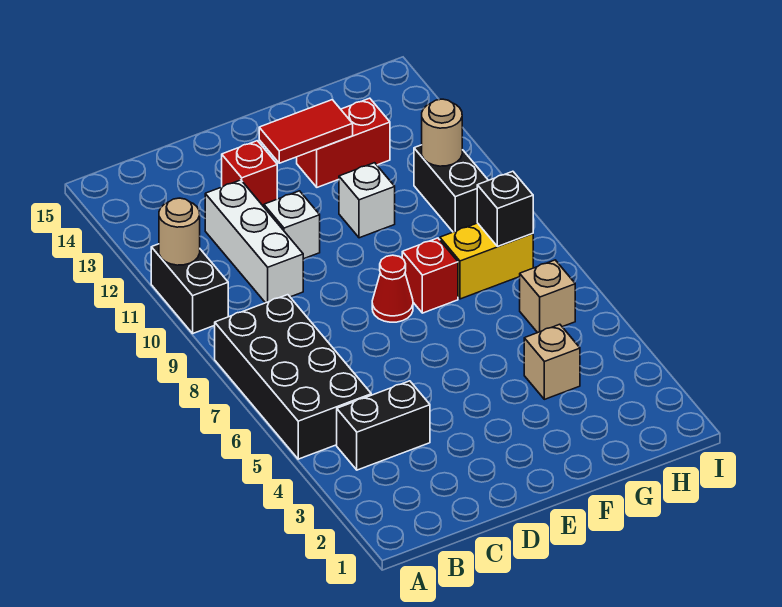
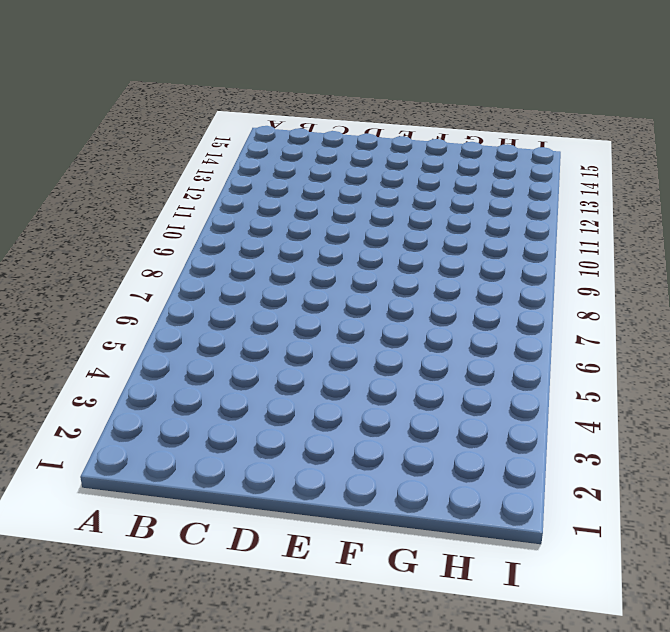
none -> black 2x4 brick [215,295,371,459]
none -> black 1x2 brick [151,244,228,333]
none -> black 1x2 brick [337,381,430,470]

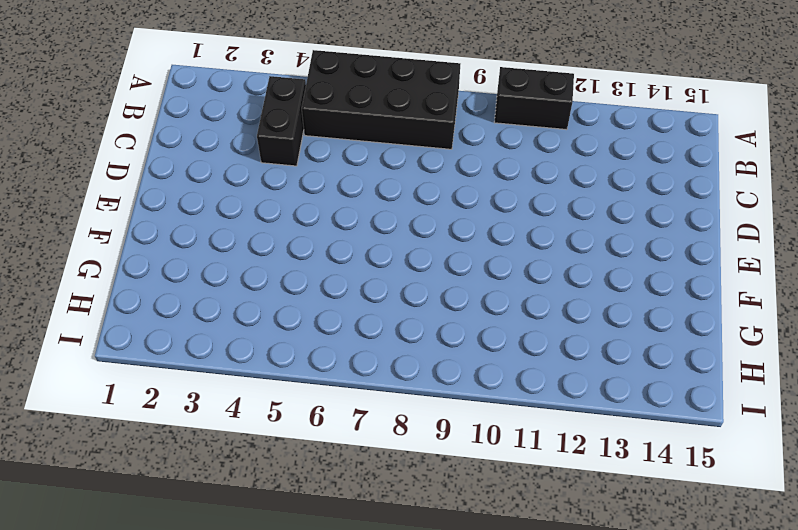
none -> white 1x3 brick [205,180,303,303]
none -> white 1x1 brick [264,191,320,259]
none -> red 1x1 brick [222,141,277,207]

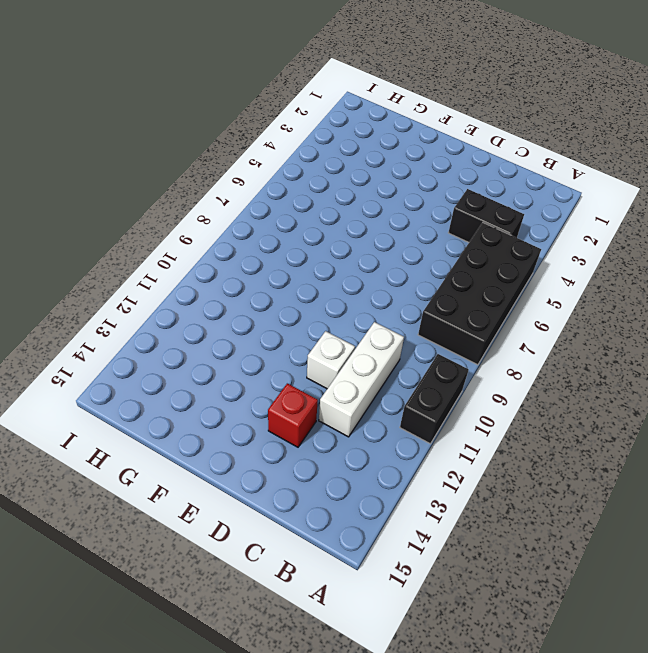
none -> red 1x1 cone [372,255,413,322]
none -> red 1x1 brick [402,238,458,313]
none -> white 1x1 brick [339,163,395,238]

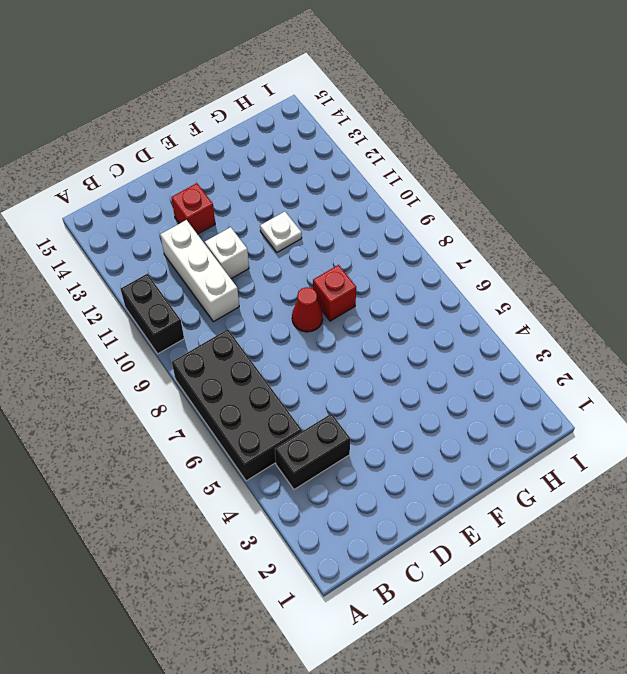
white 1x1 plate [260,212,302,252] -> white 1x1 brick [339,163,395,238]
none -> red 1x2 brick [297,98,390,187]
none -> tan 1x1 brick [524,324,580,399]
none -> yellow 1x2 brick [440,223,533,299]

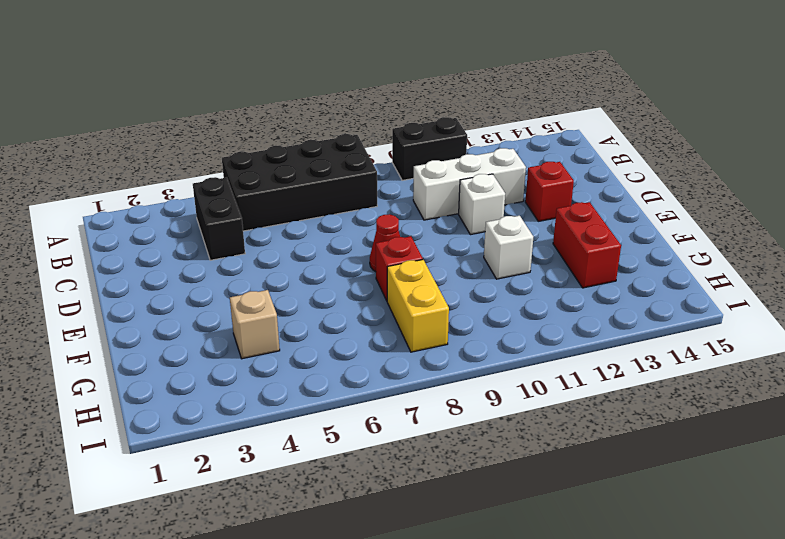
none -> tan 1x1 brick [520,260,575,333]
none -> black 1x2 brick [414,145,488,232]
none -> tan 1x1 round brick [159,198,200,265]

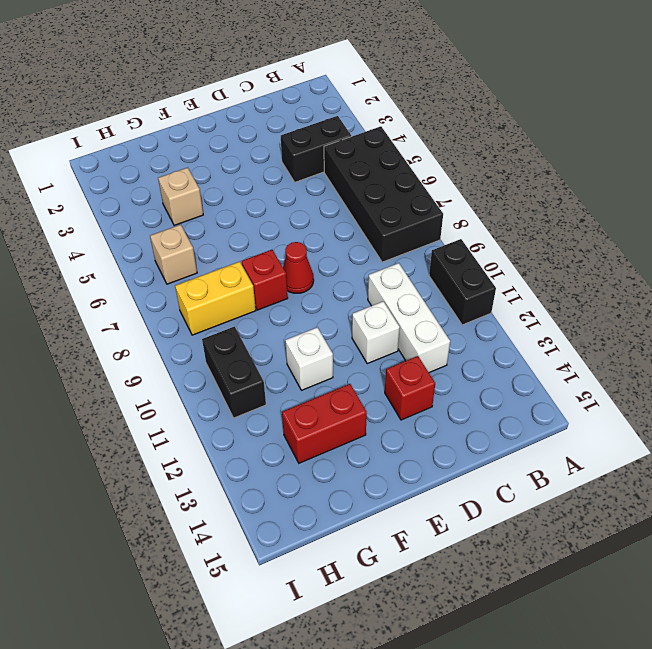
none -> tan 1x1 round brick [159,198,200,265]
none -> red 1x2 tile [259,100,353,163]
none -> black 1x1 brick [477,171,533,246]

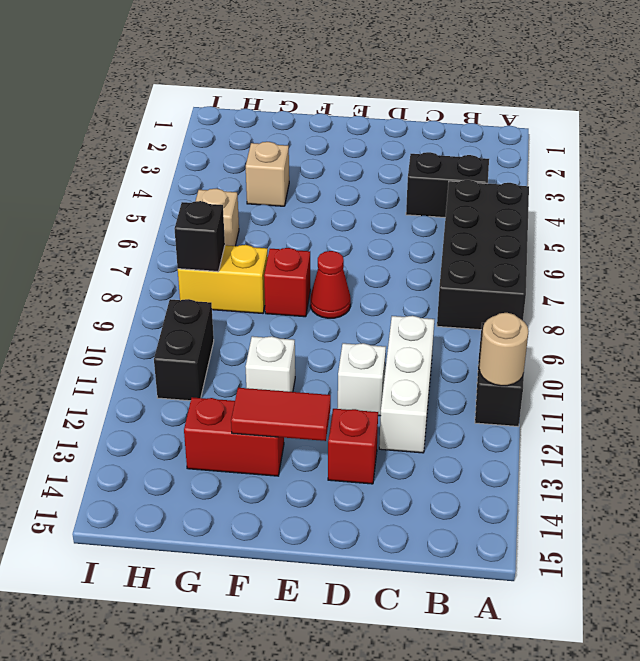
none -> tan 1x1 round brick [422,99,462,166]

